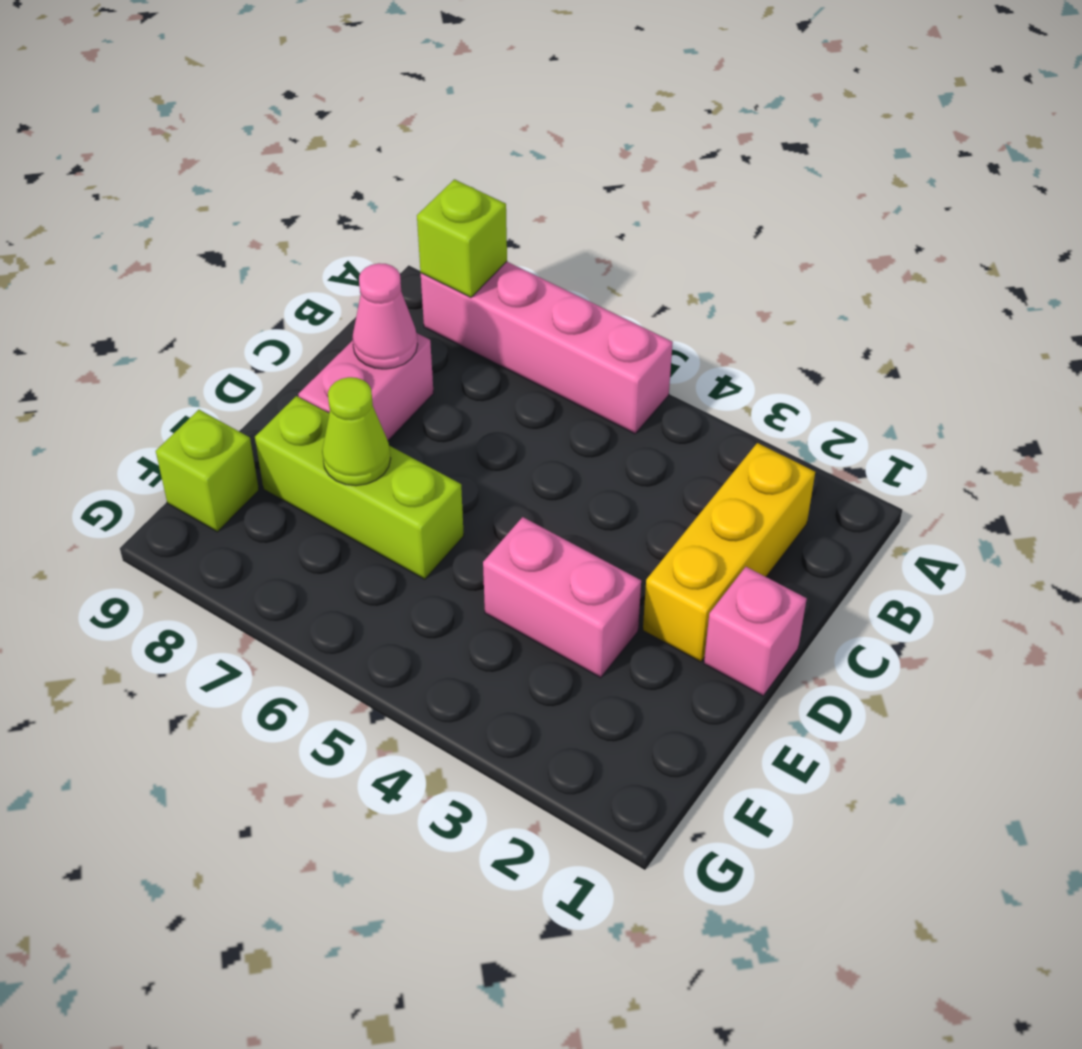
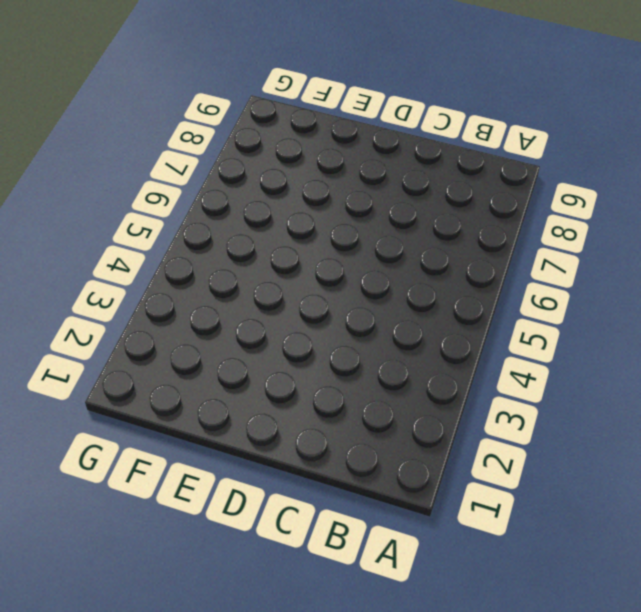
none -> pink 1x4 brick [421,262,673,434]
none -> yellow 1x3 brick [643,443,815,662]

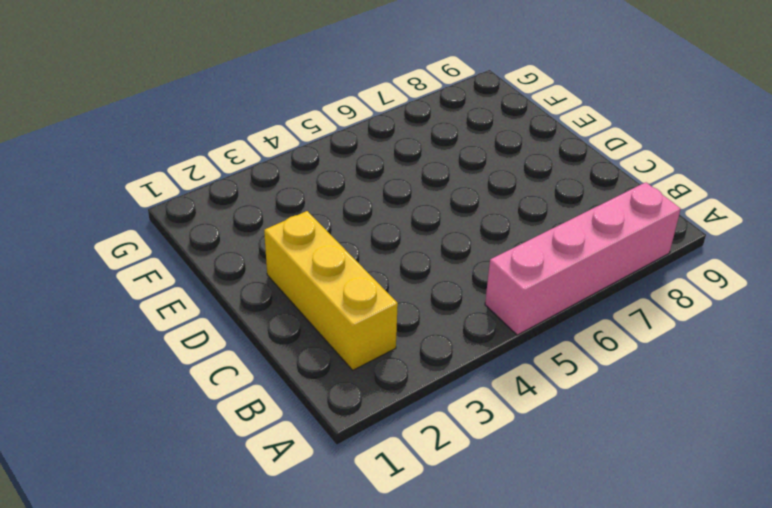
none -> pink 1x2 brick [298,333,434,440]
none -> pink 1x1 brick [704,567,807,696]

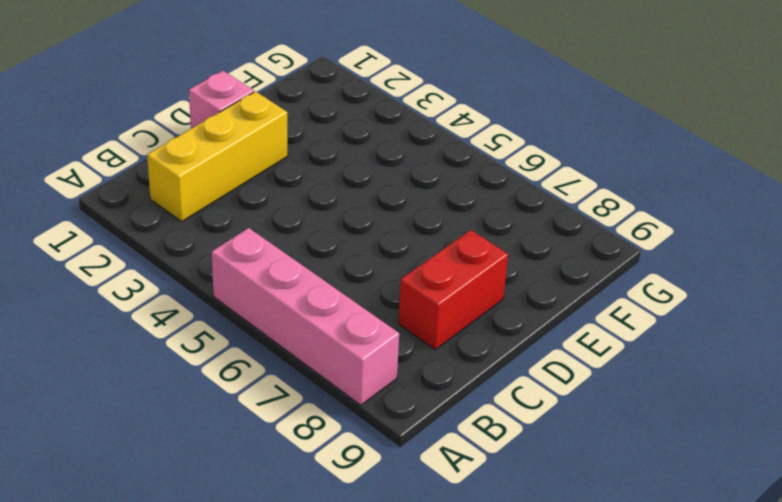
red 1x2 brick [398,230,508,349] -> pink 1x2 brick [298,333,434,440]
none -> pink 1x2 brick [483,517,641,678]
none -> lime 1x3 brick [255,396,464,579]

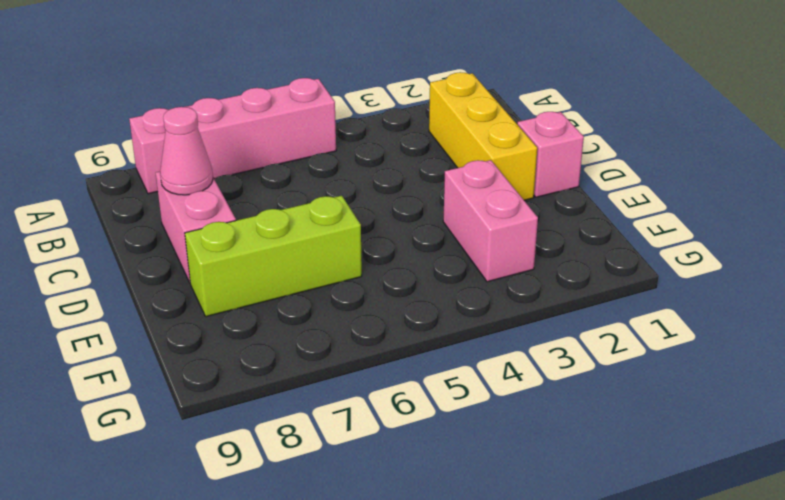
pink 1x2 brick [443,160,538,282] -> pink 1x2 brick turned to [483,517,641,678]
none -> lime 1x1 brick [156,410,259,532]
none -> lime 1x1 brick [417,179,507,297]

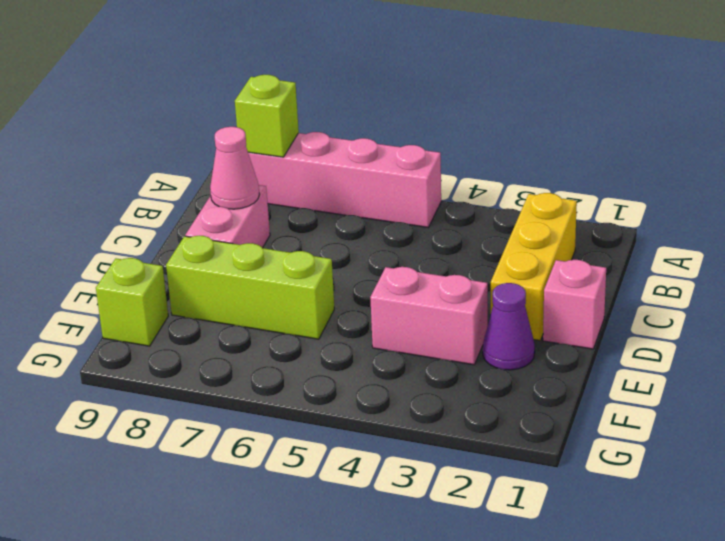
purple 1x1 cone [483,283,535,370] -> none
none -> lime 1x1 cone [322,377,391,486]

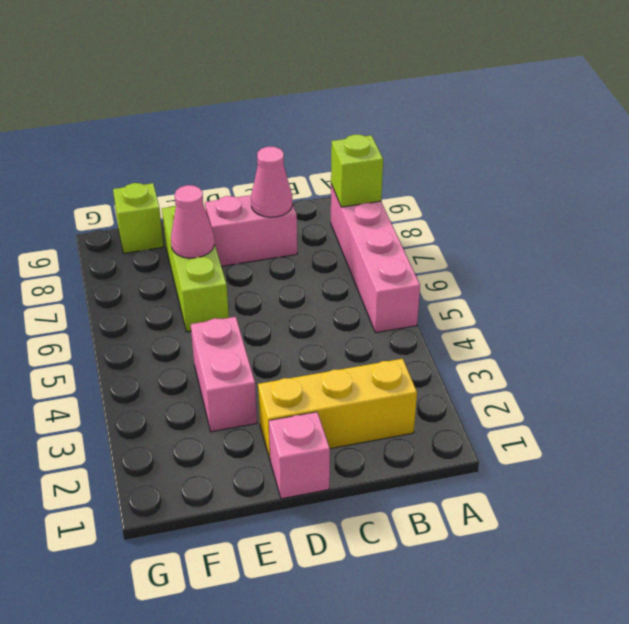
pink 1x1 cone [171,185,214,258] -> lime 1x1 cone [322,377,391,486]

